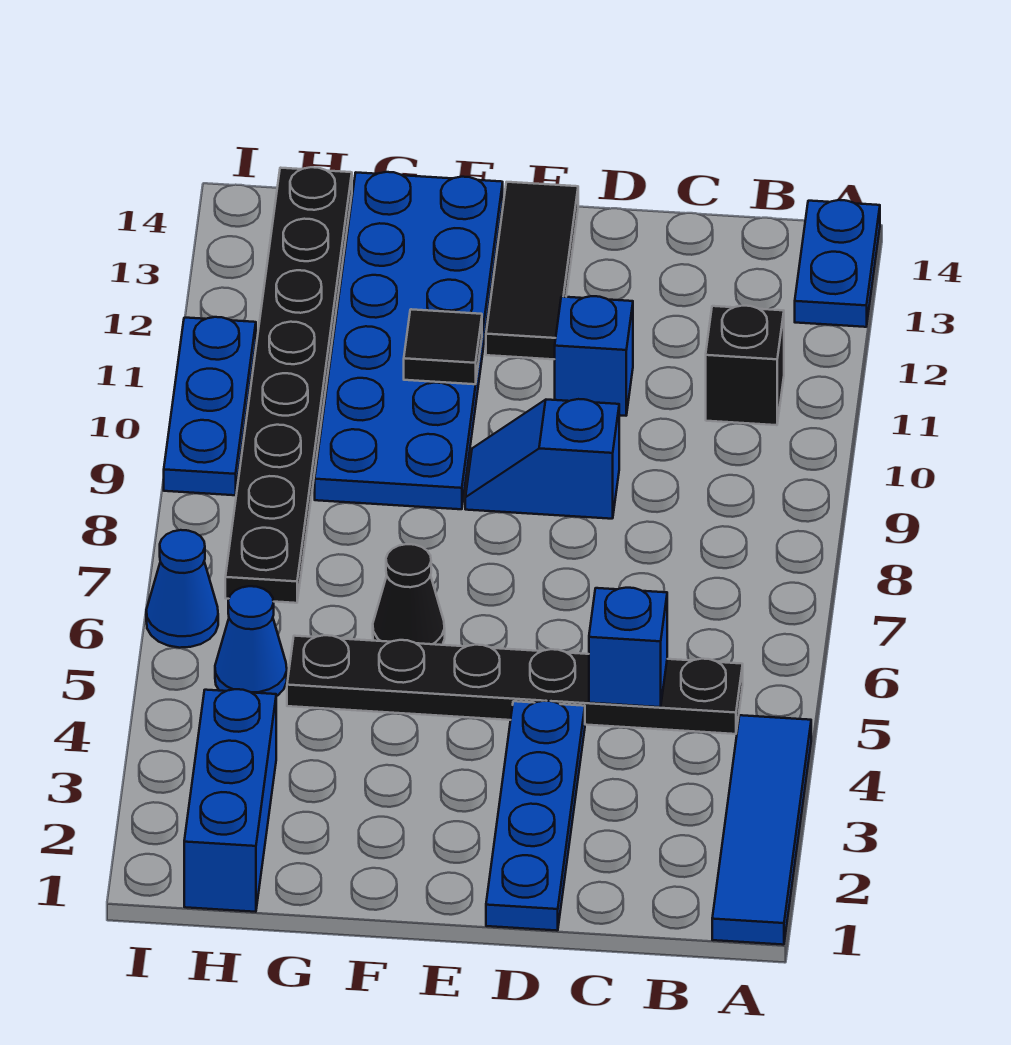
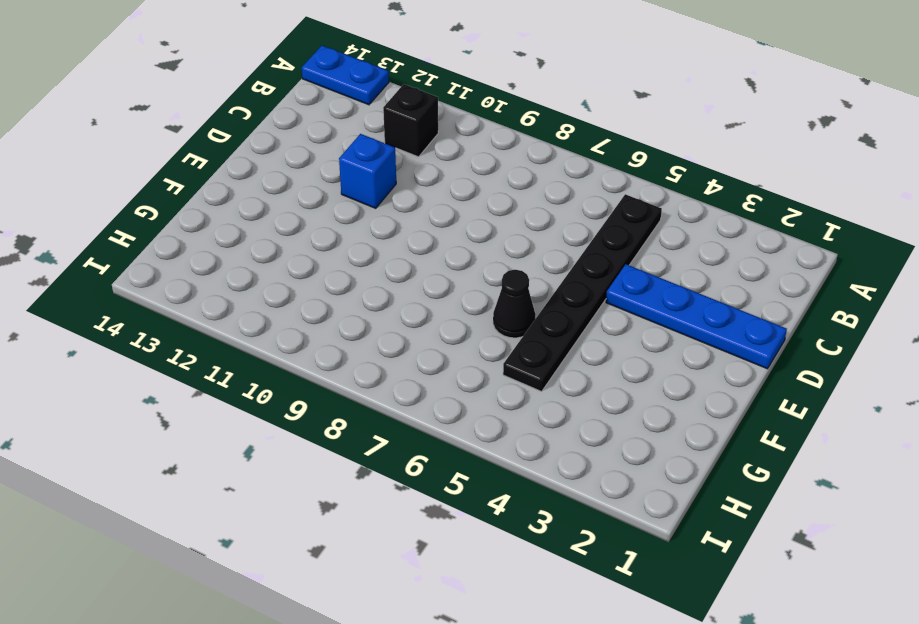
none -> blue 1x4 tile [712,715,811,945]
none -> blue 1x2 slope [465,399,619,519]
none -> black 1x3 tile [486,182,578,359]

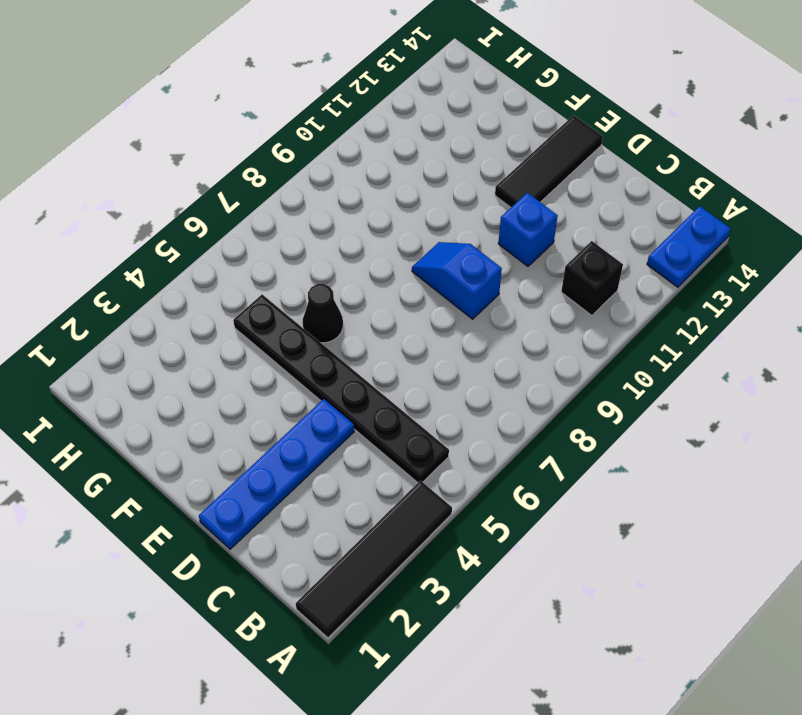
black 1x4 tile [296,480,452,638] -> blue 1x4 tile [712,715,811,945]
none -> blue 2x6 plate [315,172,503,509]
none -> blue 1x3 brick [184,689,276,912]
none -> blue 1x1 cone [215,586,287,696]

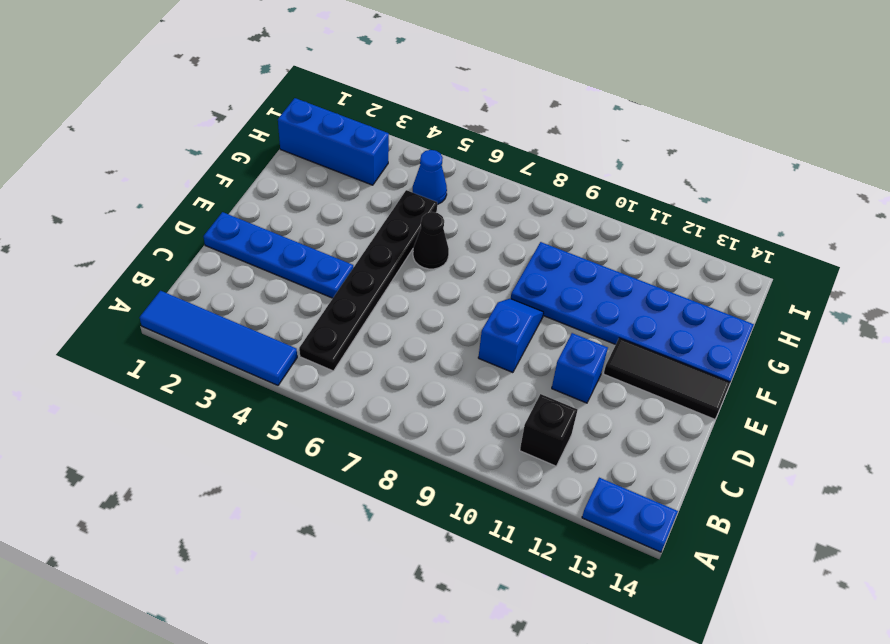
none -> black 1x8 plate [225,167,352,603]
none -> blue 1x1 cone [146,530,218,648]
none -> blue 1x3 plate [164,317,256,495]

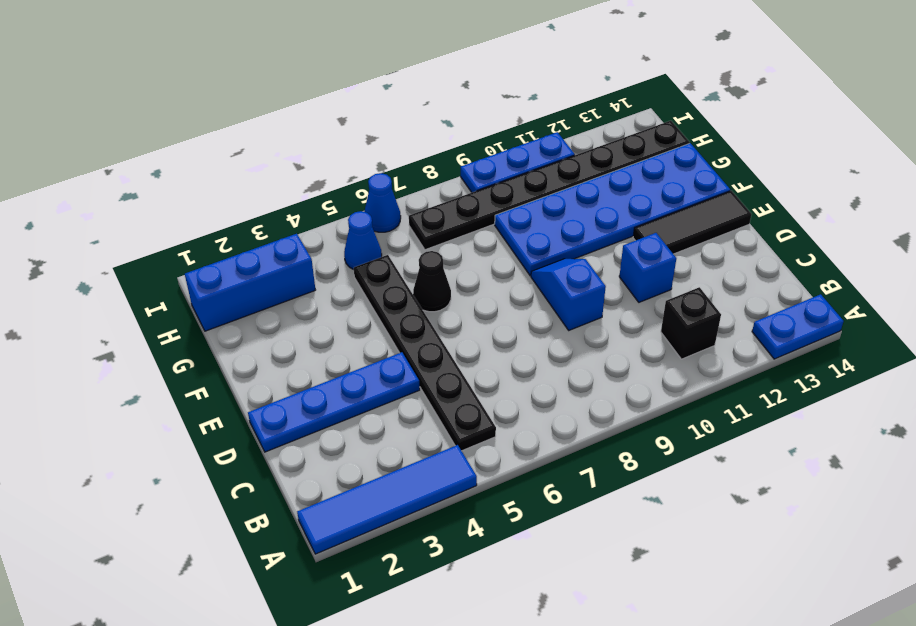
none -> blue 1x1 brick [589,588,667,707]
none -> black 1x1 tile [404,309,482,384]

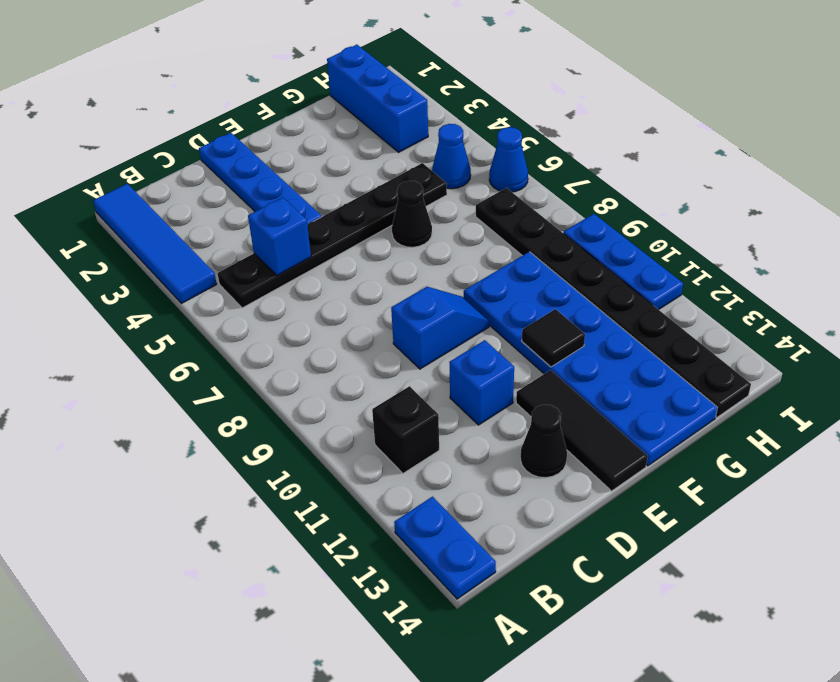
black 1x1 cone [520,405,567,478] -> none

